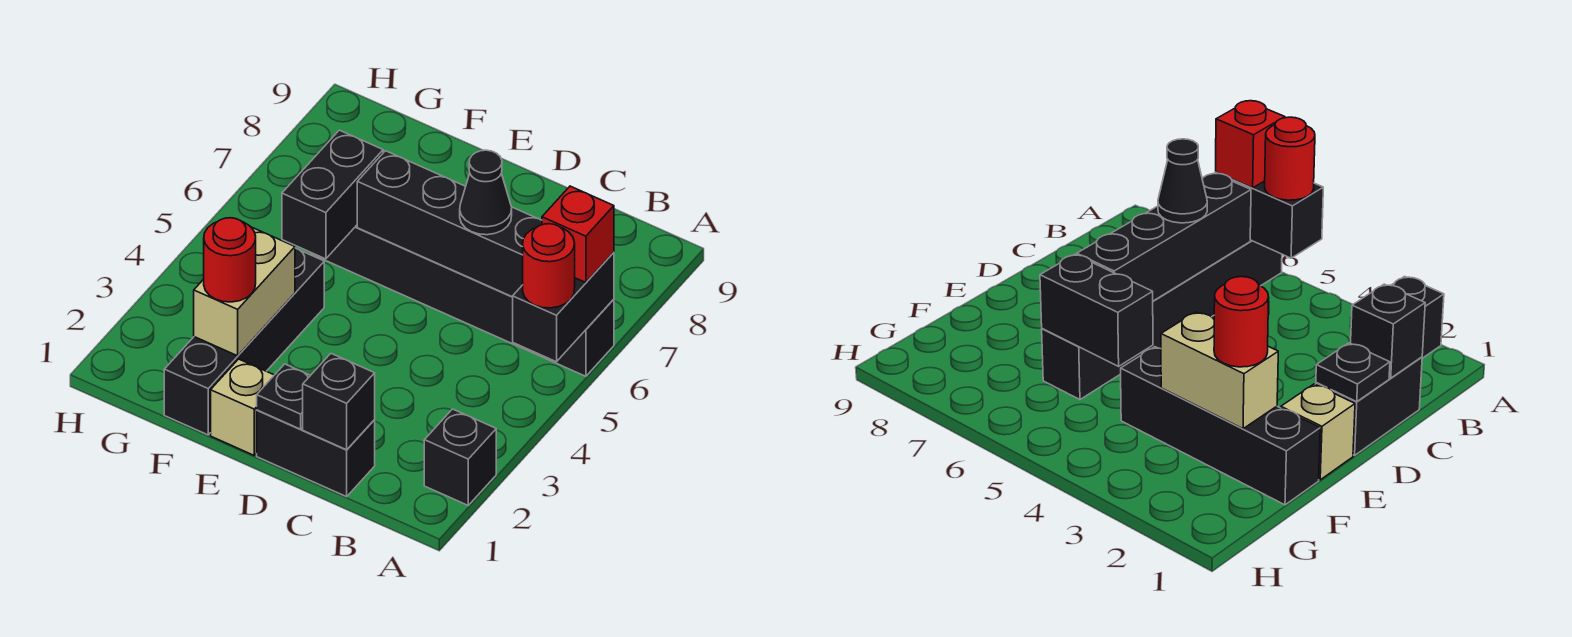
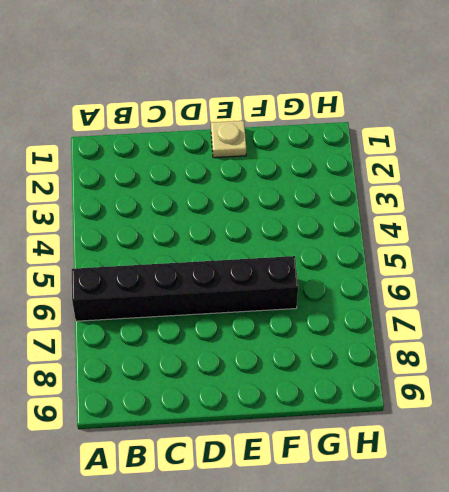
tan 1x1 plate [211,121,246,158] -> tan 1x1 brick [211,359,274,455]
none -> black 1x1 brick [424,409,496,505]
none -> black 1x2 brick [257,410,375,497]
none -> black 1x4 brick [164,248,324,435]

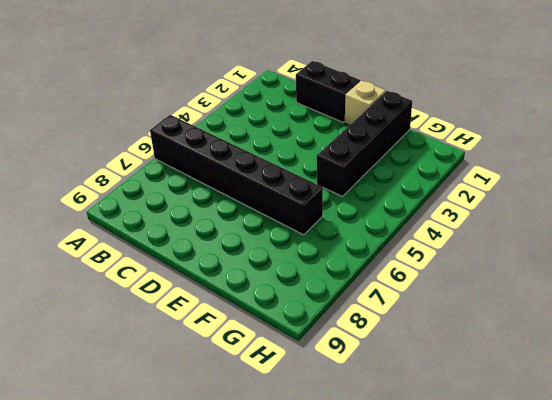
none -> black 1x1 brick [424,409,496,505]
none -> black 1x2 brick [513,252,614,362]
none -> black 1x4 brick [357,151,542,297]

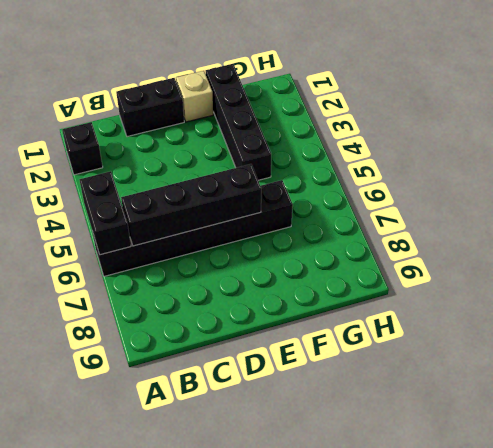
none -> black 1x1 brick [303,354,375,450]
none -> black 1x1 plate [257,364,310,429]
none -> tan 1x2 brick [194,227,295,356]

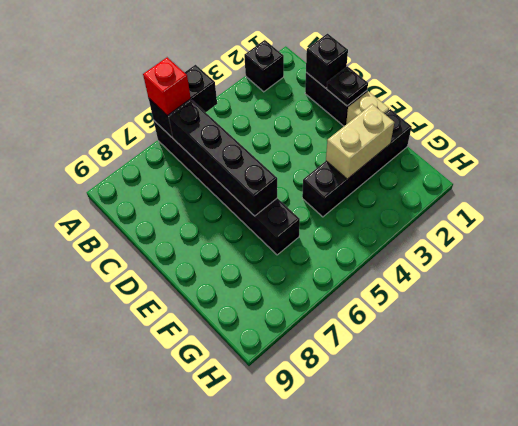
none -> black 1x2 brick [282,130,383,259]
none -> red 1x1 round brick [523,224,575,308]
none -> black 1x1 cone [460,150,512,235]

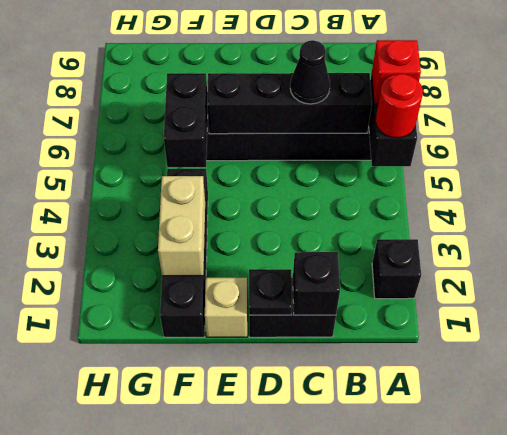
none -> red 1x1 round brick [204,218,256,302]

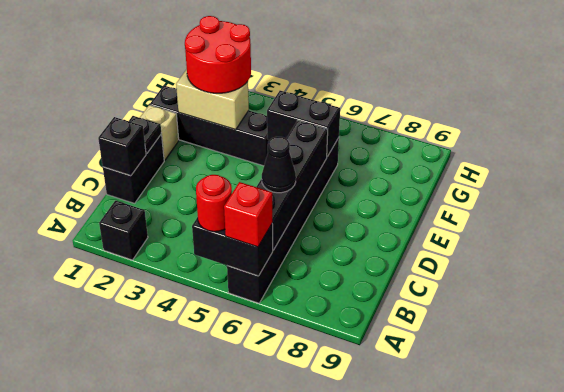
red 2x2 round brick [185,16,251,93] -> red 1x1 round brick [204,218,256,302]

